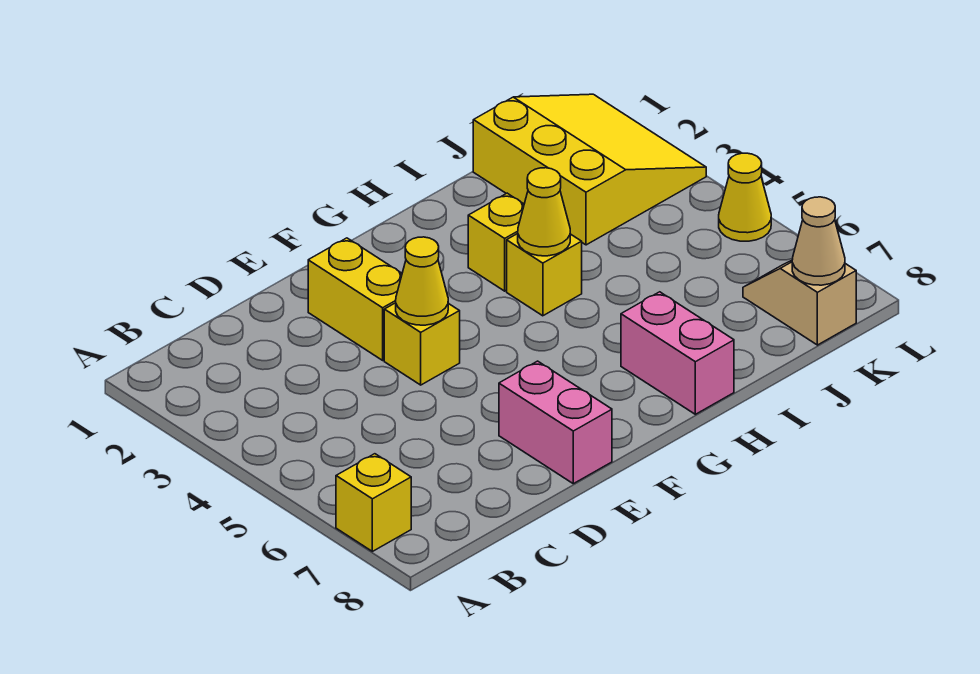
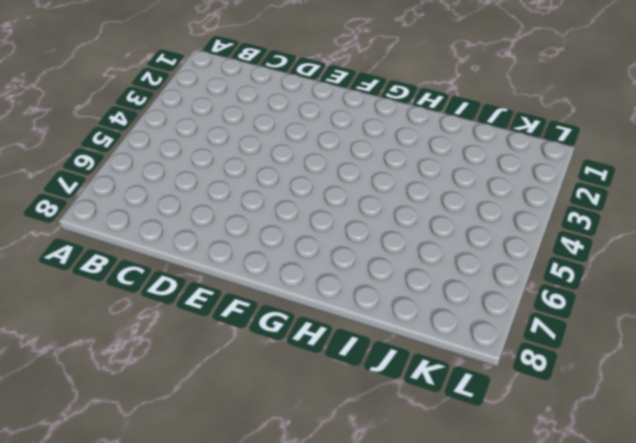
none -> yellow 1x1 brick [336,454,411,551]
none -> yellow 1x2 brick [308,238,402,360]
none -> yellow 1x1 brick [384,303,460,385]

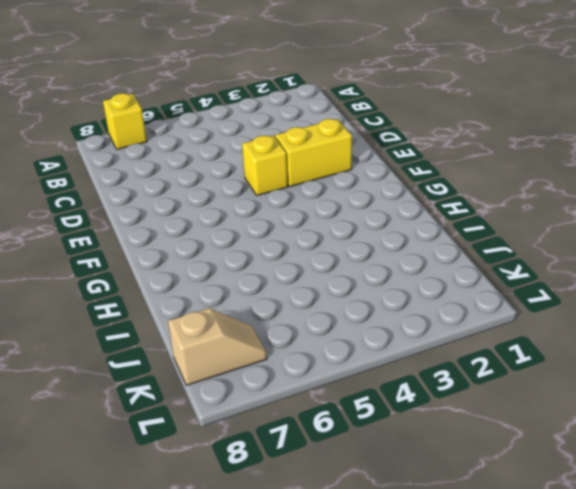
none -> pink 1x2 brick [499,361,612,484]
none -> yellow 1x1 brick [468,193,524,291]
none -> yellow 1x1 brick [507,234,582,316]

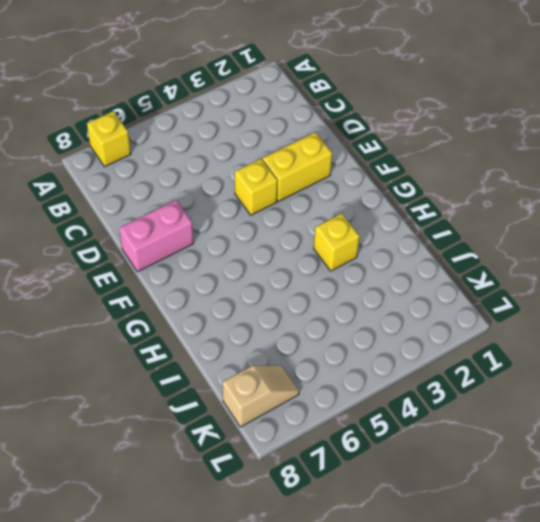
none -> yellow 1x1 brick [507,234,582,316]
none -> pink 1x2 brick [621,292,734,414]
none -> yellow 3x3 slope [473,94,706,245]

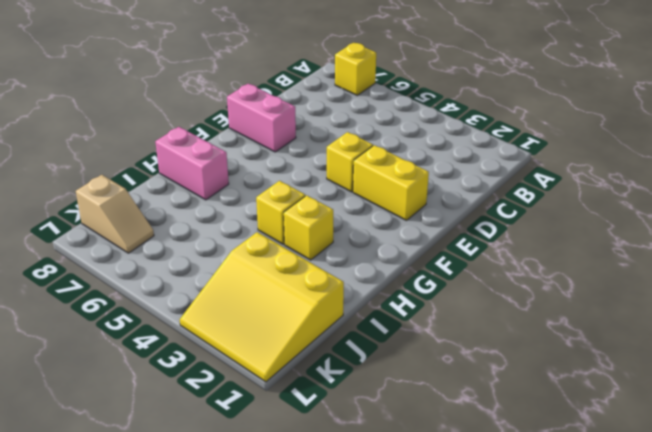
none -> yellow 1x1 cone [719,153,771,241]
none -> yellow 1x1 cone [396,237,448,325]
none -> yellow 1x1 cone [518,168,570,256]

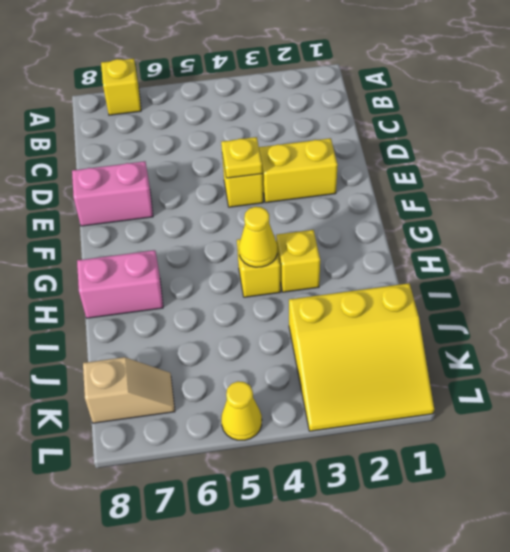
yellow 1x1 plate [221,137,262,178] -> yellow 1x1 cone [396,237,448,325]
none -> tan 1x1 cone [792,197,845,285]

